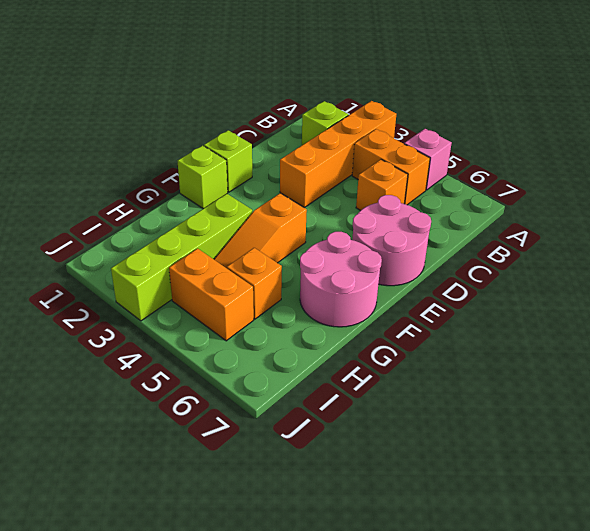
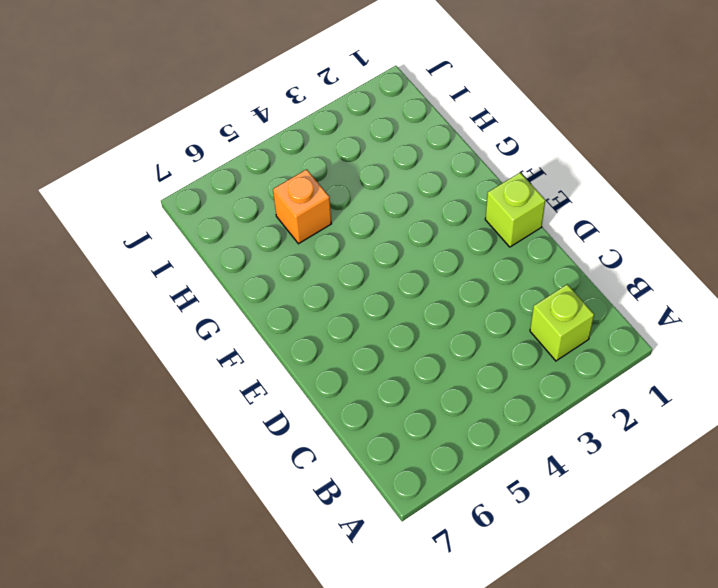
none -> orange 1x4 brick [280,101,396,207]
none -> pink 1x1 brick [404,129,452,190]
none -> orange 1x2 brick [352,129,430,205]

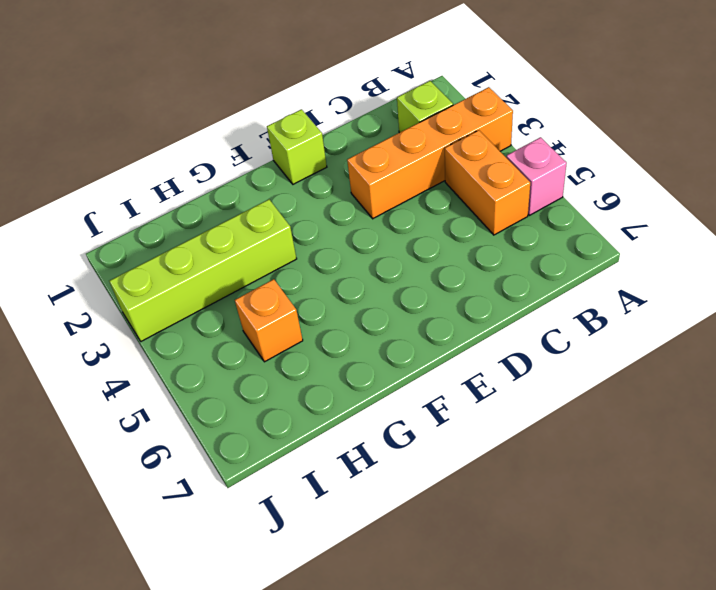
none -> orange 1x1 brick [356,160,408,211]
none -> pink 2x2 round brick [352,195,431,286]
none -> lime 1x1 brick [178,146,228,209]

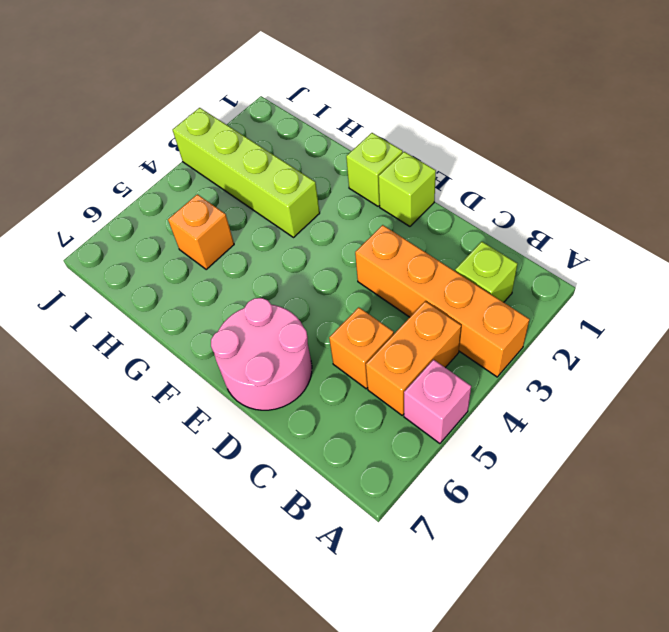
none -> orange 1x3 slope [214,193,307,268]
none -> pink 2x2 round brick [300,232,382,327]
none -> orange 1x2 brick [169,249,254,341]

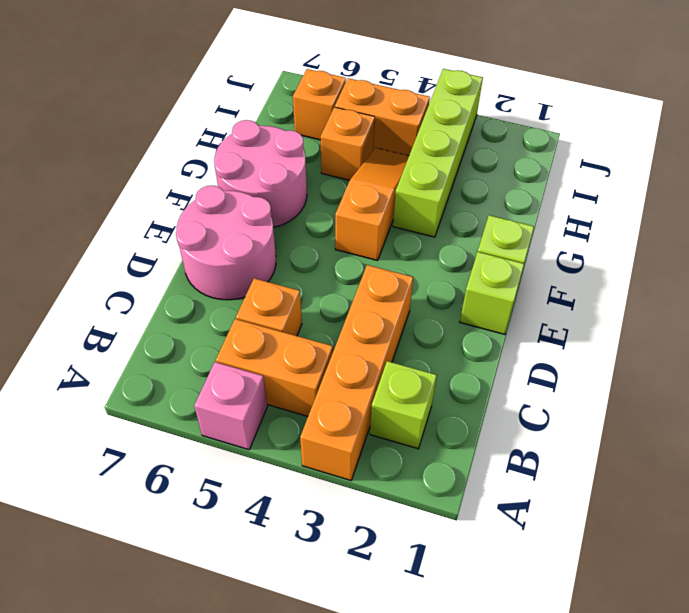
orange 1x1 brick [293,69,346,140] -> none

